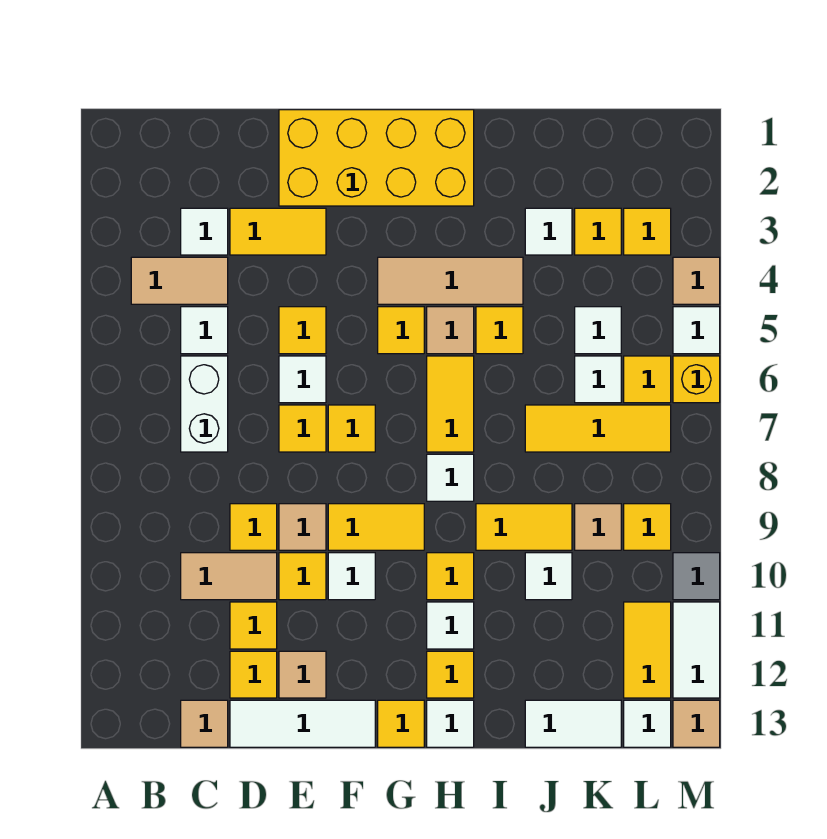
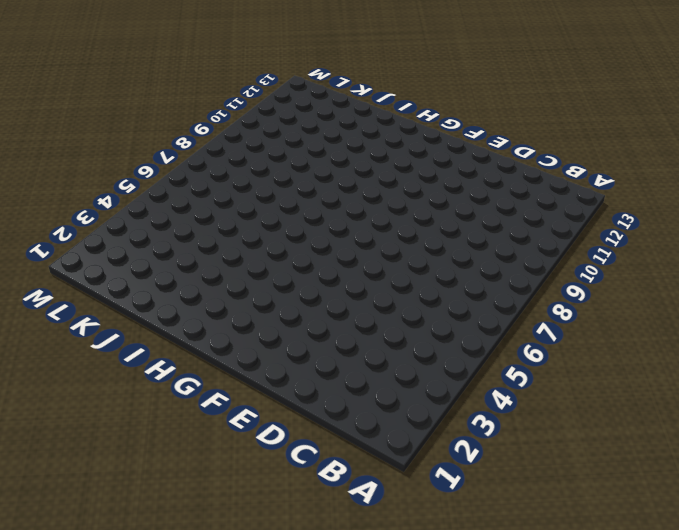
none -> tan 1x2 tile [131,257,228,304]
none -> white 1x1 tile [181,208,228,255]
none -> white 1x1 tile [181,307,228,354]
none -> white 1x2 brick [181,356,228,452]

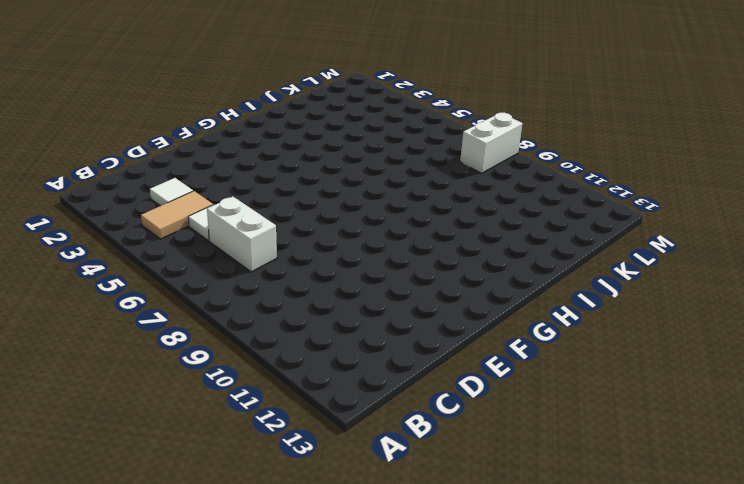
white 1x2 brick [460,113,523,173] -> none
none -> tan 1x2 tile [181,553,277,600]
none -> tan 1x1 tile [181,700,228,747]
none -> yellow 1x2 tile [230,208,326,255]
none -> yellow 1x1 tile [230,504,277,550]

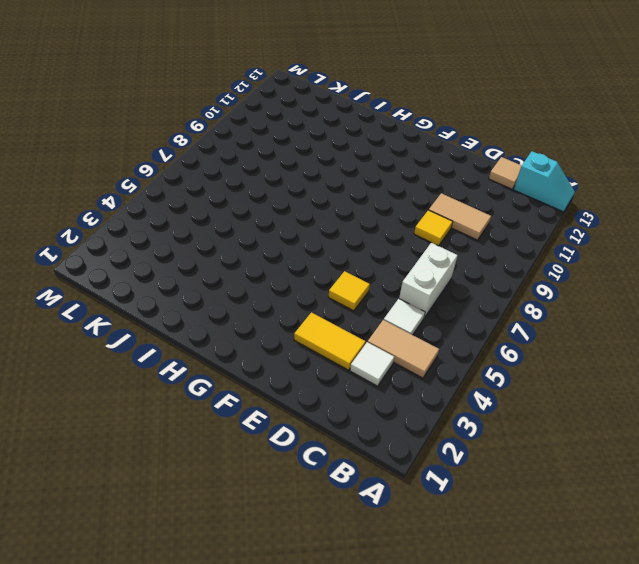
cyan 1x2 slope [514,151,575,212] -> none
none -> yellow 1x1 tile [230,602,277,649]
none -> yellow 1x1 tile [230,651,277,698]
none -> white 1x3 tile [230,700,375,747]
none -> yellow 2x4 brick [279,110,474,206]

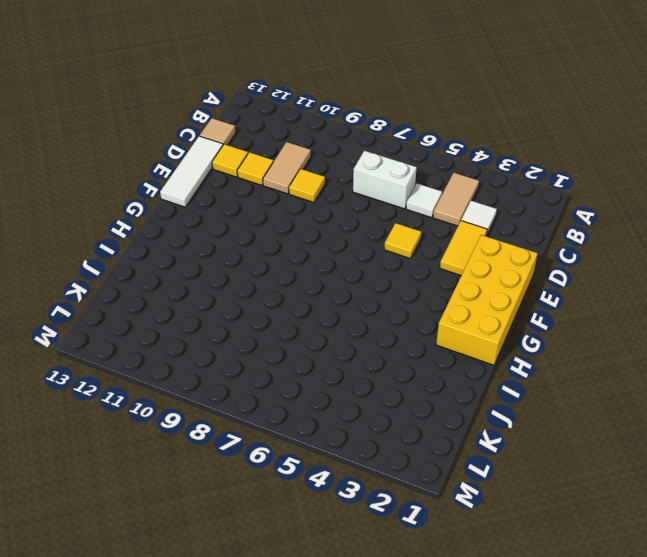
none -> white 1x1 tile [279,356,326,403]
none -> yellow 1x1 tile [279,405,326,452]
none -> tan 1x1 tile [279,504,326,550]
none -> yellow 1x1 tile [279,553,326,600]

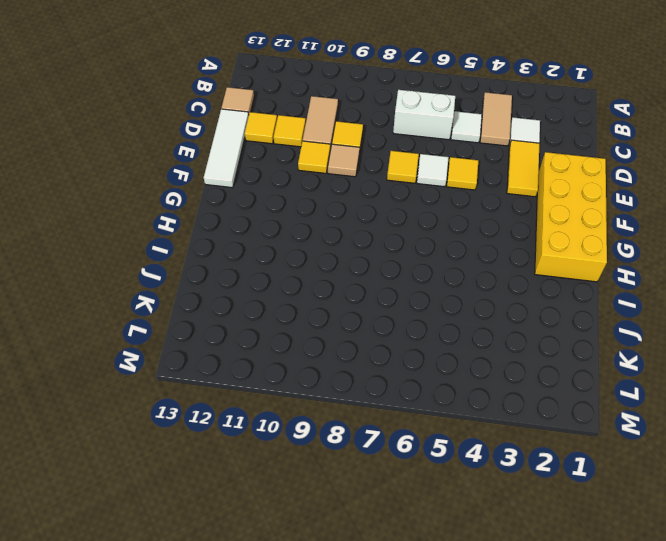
none -> tan 1x1 tile [279,651,326,698]
none -> yellow 1x1 tile [328,405,375,452]
none -> yellow 1x2 tile [328,504,424,550]
none -> white 1x1 tile [328,553,375,600]

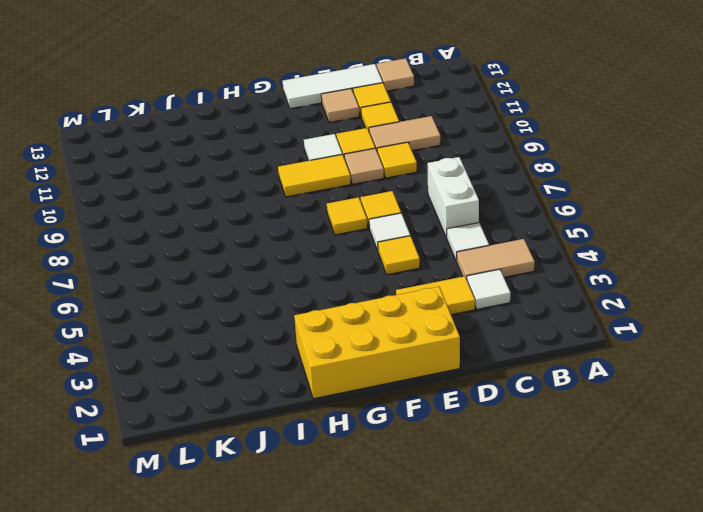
none -> tan 1x3 tile [378,257,523,304]
none -> yellow 1x1 tile [378,307,424,354]
none -> yellow 1x1 tile [378,700,424,747]
none -> tan 1x1 tile [427,307,474,354]

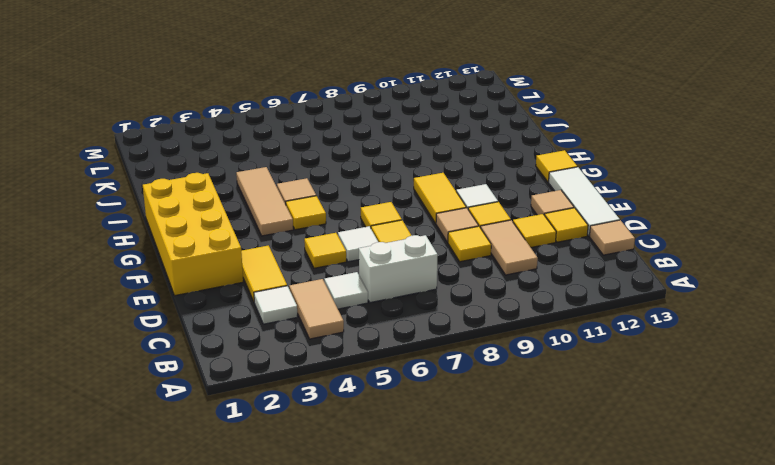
none -> yellow 1x2 tile [427,356,474,452]
none -> white 1x1 tile [427,454,474,501]
none -> yellow 1x1 tile [427,553,474,600]
none -> white 1x1 tile [427,602,474,649]

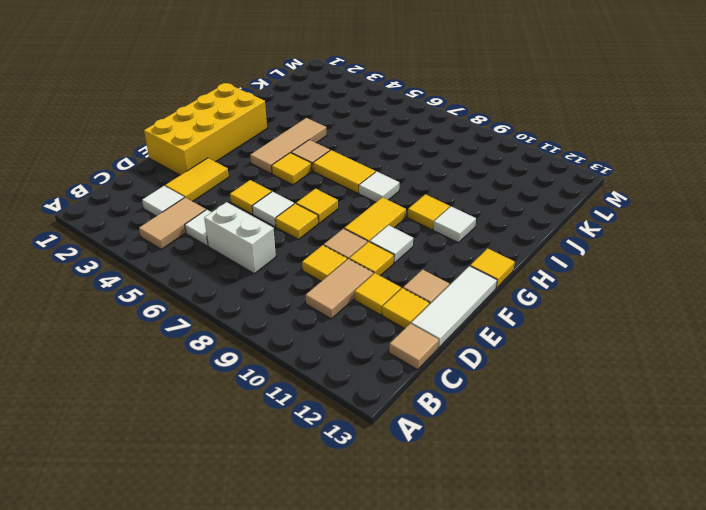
none -> yellow 1x1 tile [427,651,474,698]
none -> white 1x1 tile [427,700,474,747]
none -> yellow 1x1 tile [476,307,523,354]
none -> yellow 1x2 tile [476,504,572,550]

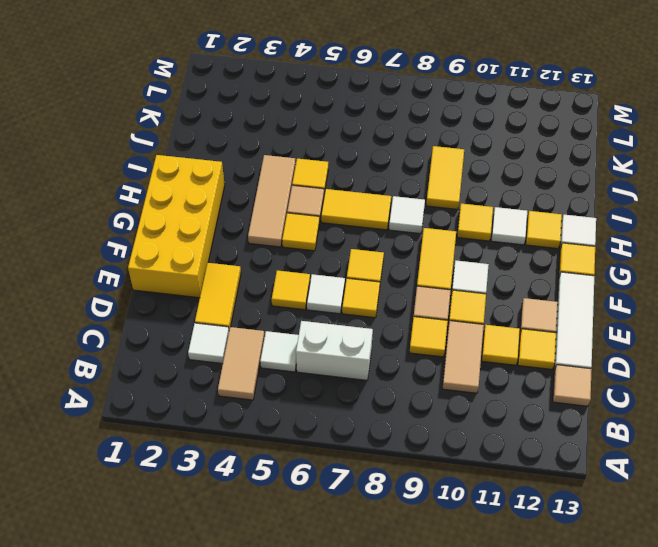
none -> white 1x1 tile [525,208,572,255]
none -> yellow 1x3 tile [525,405,671,452]
none -> white 1x1 tile [525,553,572,600]
none -> white 1x2 tile [525,700,621,747]

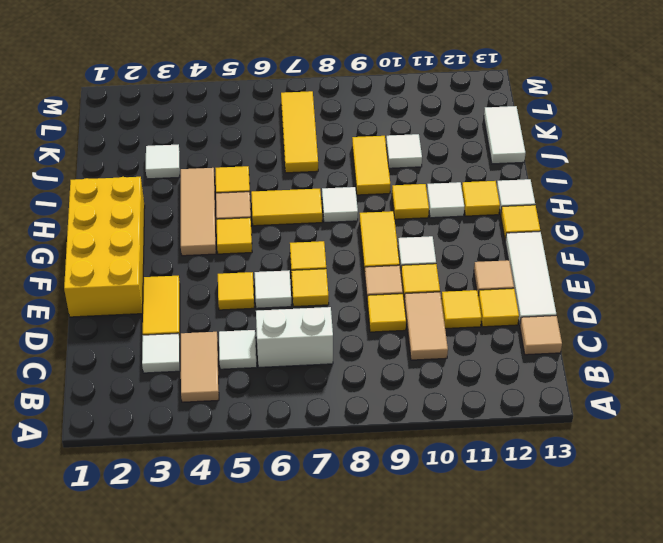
none -> yellow 1x1 tile [575,208,621,255]
none -> white 1x1 tile [575,307,621,354]
none -> white 1x1 tile [575,356,621,403]
none -> tan 1x1 tile [575,504,621,550]

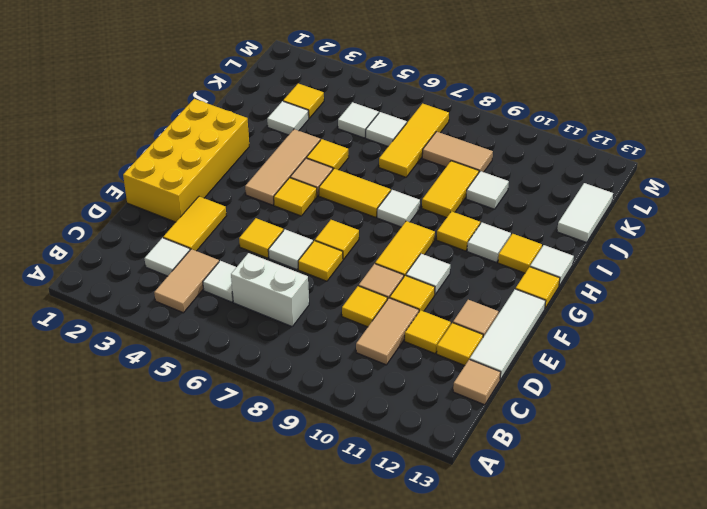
tan 1x2 tile [422,132,493,172] -> tan 1x1 tile [575,504,621,550]
none -> yellow 1x1 tile [624,208,671,255]
none -> yellow 1x1 tile [624,356,671,403]
none -> yellow 1x1 tile [624,504,671,550]
none -> yellow 1x2 tile [624,602,671,698]

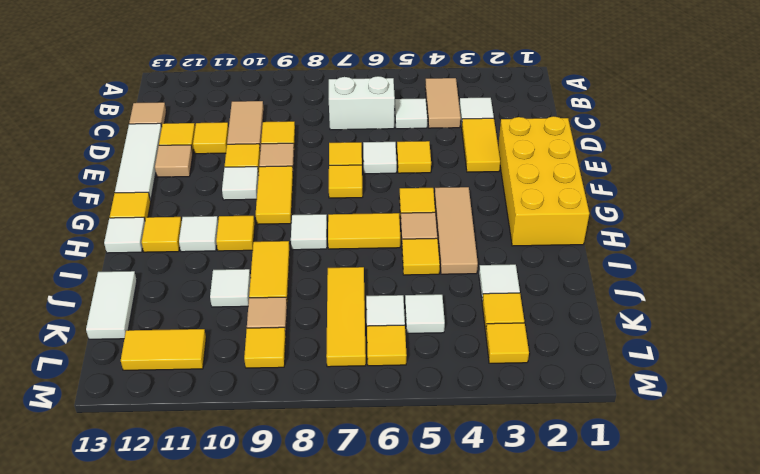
none -> white 1x1 tile [624,700,671,747]
none -> tan 1x1 tile [673,257,720,304]
none -> white 1x1 tile [673,307,720,354]
none -> yellow 1x1 brick [673,356,720,403]

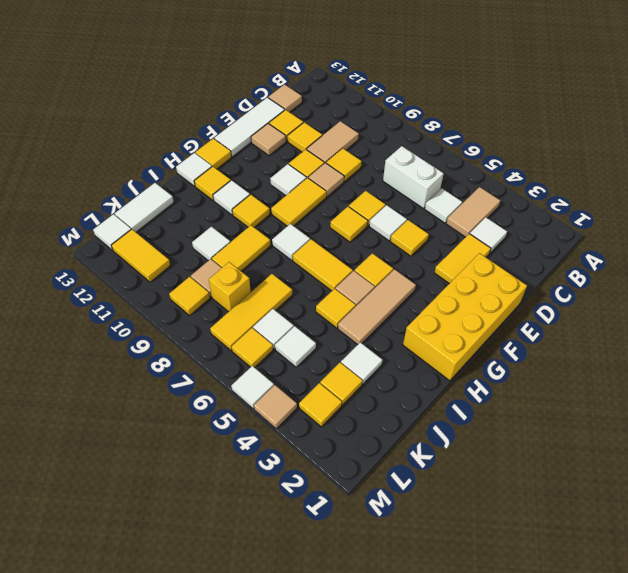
yellow 1x1 brick [209,262,251,312] -> yellow 1x1 brick moved to [673,356,720,403]
none -> grey 1x1 tile [673,553,720,600]
none -> white 1x2 tile [673,602,720,698]
none -> tan 1x1 tile [673,700,720,747]

